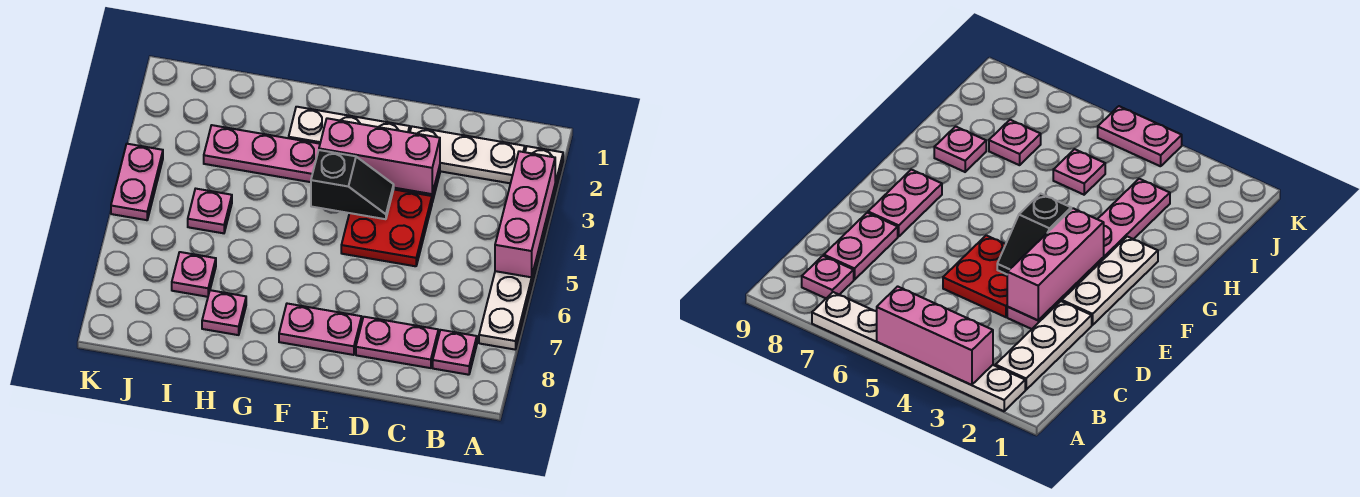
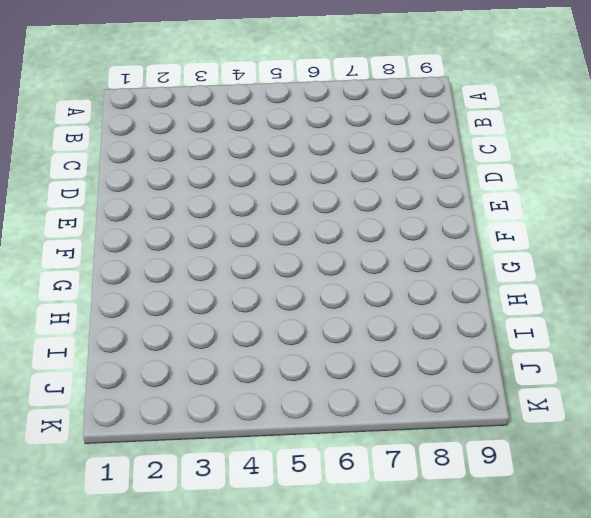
none -> white 1x6 plate [479,146,563,349]
none -> white 1x3 plate [410,127,525,183]
none -> pink 1x1 plate [433,330,477,375]

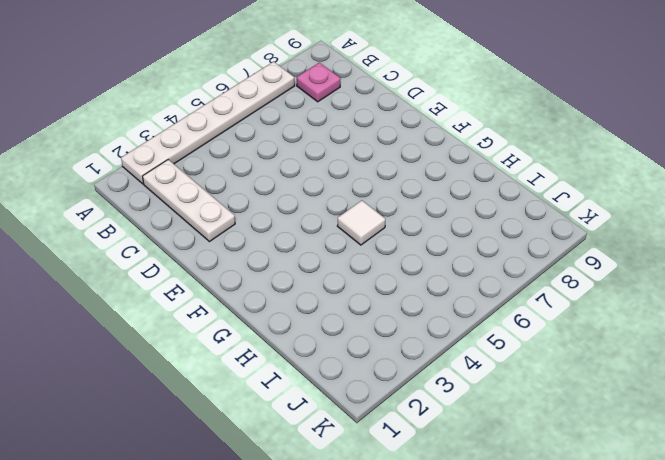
white 1x1 tile [337,200,385,245] -> none
none -> pink 1x2 plate [356,317,438,368]
none -> pink 1x6 plate [204,125,440,202]
none -> red 2x2 plate [341,189,432,266]

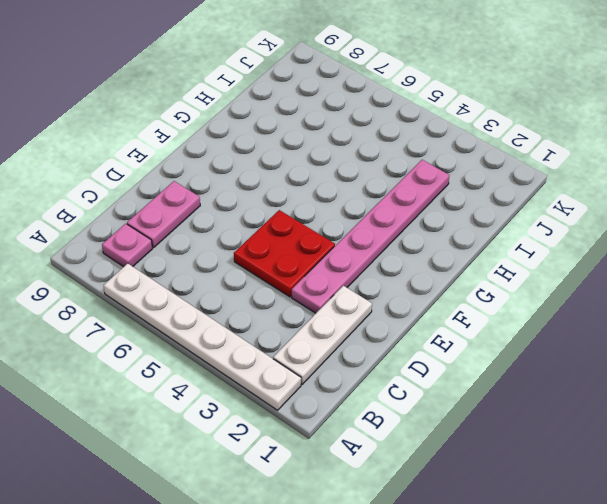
none -> white 1x3 plate [289,107,410,144]
none -> pink 1x2 plate [279,304,362,355]
none -> pink 1x1 plate [202,290,246,335]

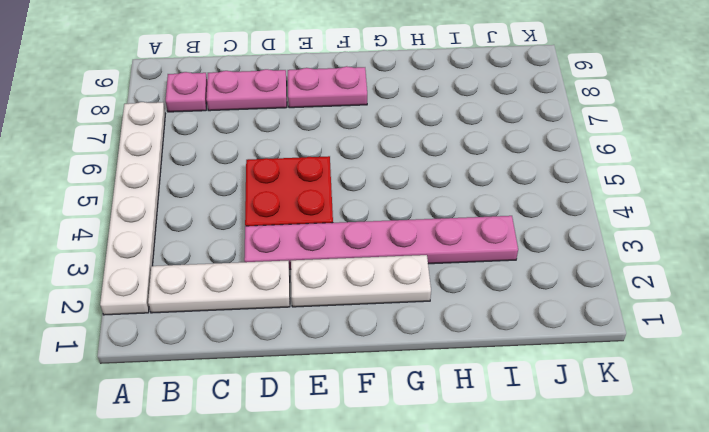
none -> pink 1x1 plate [202,290,246,335]
none -> pink 1x1 plate [188,189,232,233]
none -> pink 1x1 plate [172,252,216,297]

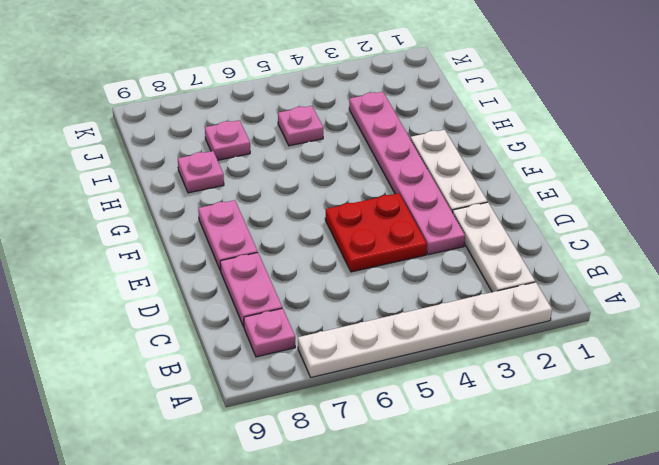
none -> pink 1x2 plate [111,144,163,220]
none -> pink 1x3 brick [495,151,555,277]
none -> pink 1x3 brick [319,118,440,194]

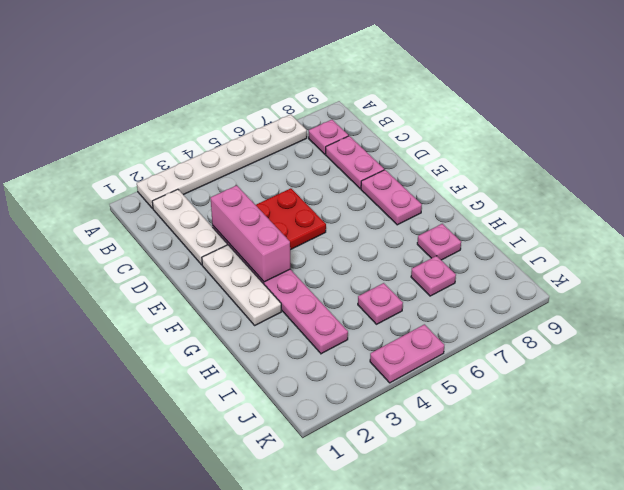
none -> pink 1x3 brick [495,151,555,277]
none -> black 1x2 slope [311,150,394,219]

